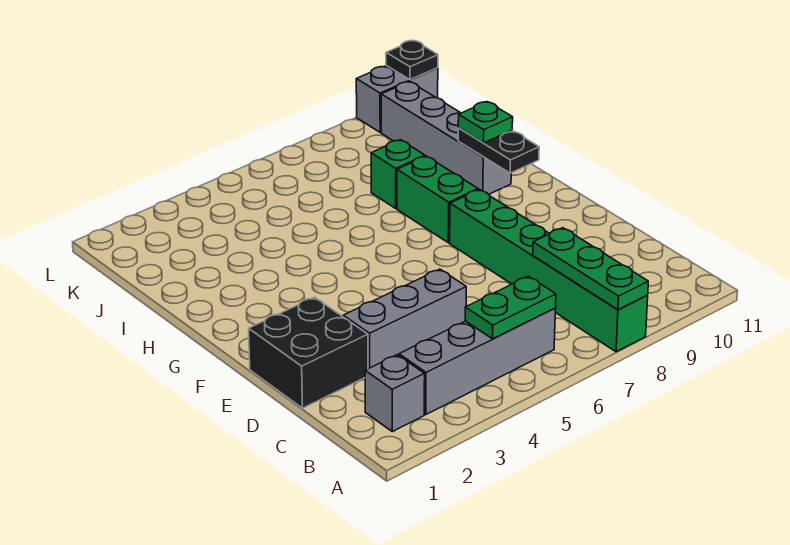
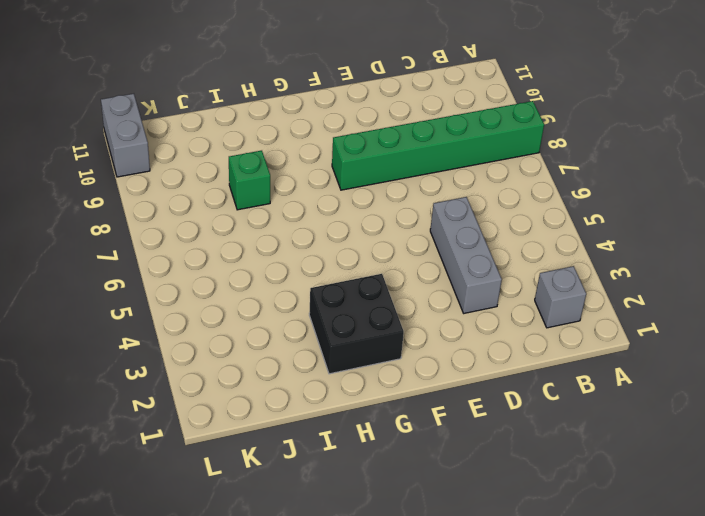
black 2x2 brick [309,274,404,374] -> black 2x2 brick moved to [249,297,368,408]
none -> grey 1x4 brick [399,308,556,414]
none -> green 1x2 brick [397,156,478,243]
none -> grey 1x4 brick [381,82,511,194]

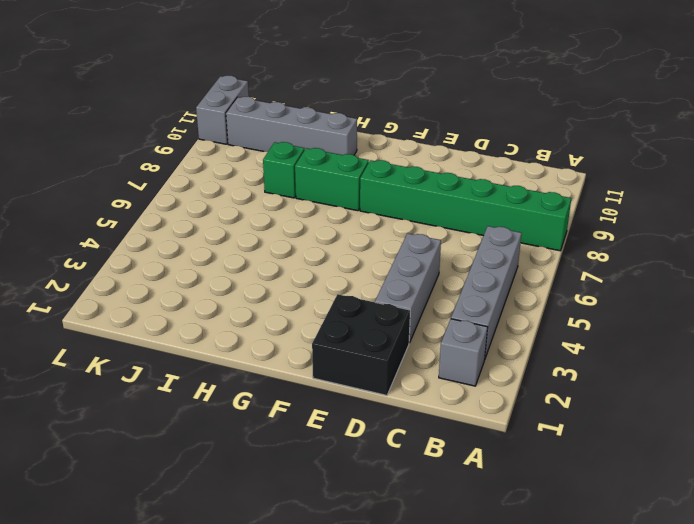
none -> green 1x3 plate [533,228,648,310]
none -> green 1x2 plate [465,276,556,339]
none -> black 1x2 plate [458,128,539,173]

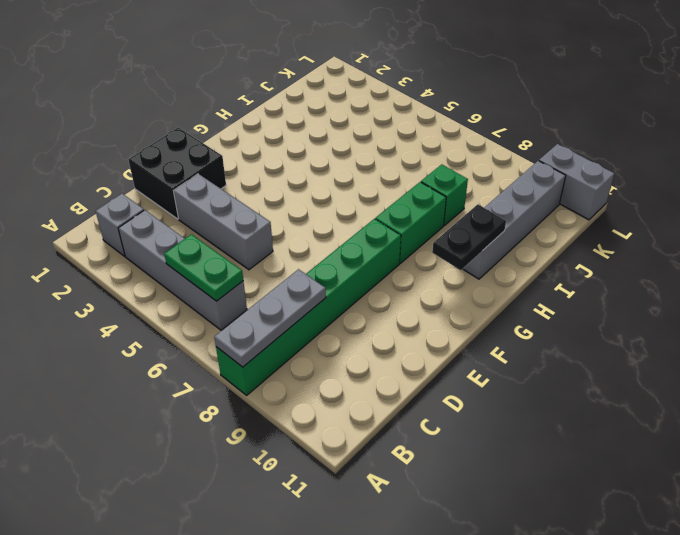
grey 1x3 plate [214,269,326,367] -> green 1x3 plate [533,228,648,310]
none -> black 1x1 plate [386,41,438,80]
none -> green 1x1 plate [458,102,513,143]

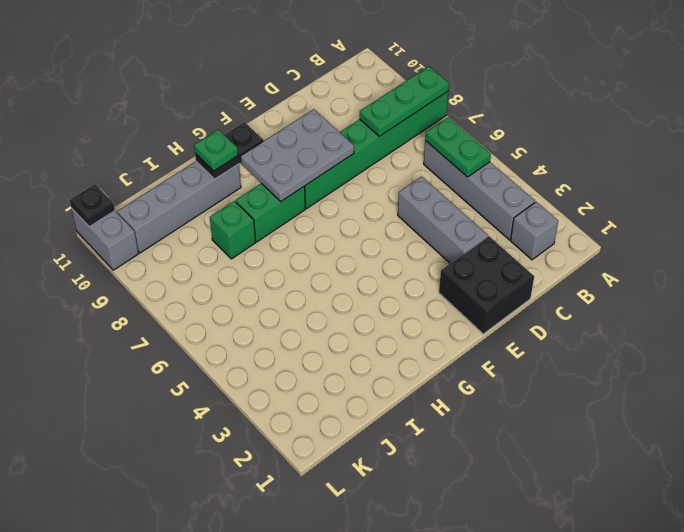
grey 2x3 plate [240,109,354,201] -> none

